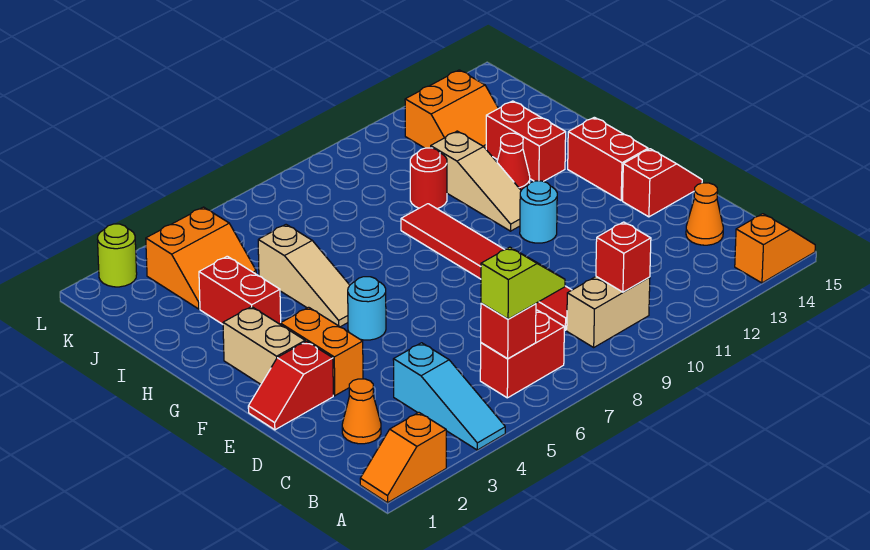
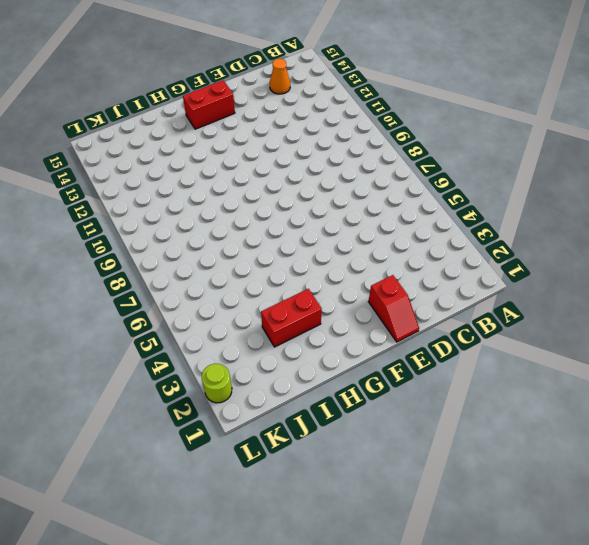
none -> orange 1x2 slope [360,412,446,503]
none -> cyan 1x3 slope [393,343,505,450]
none -> orange 1x2 slope [735,214,815,283]

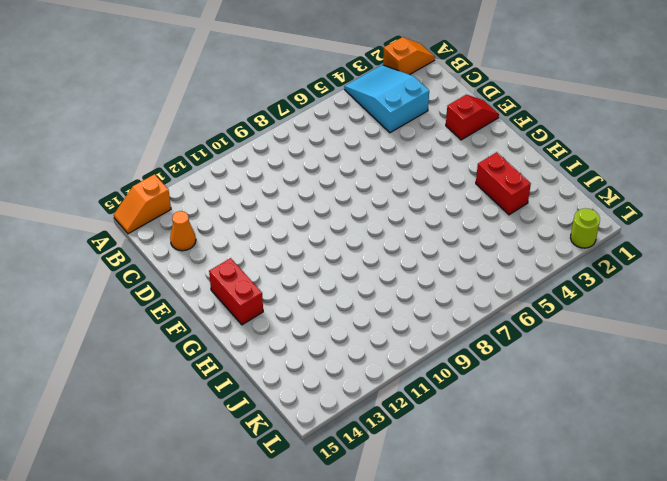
cyan 2x3 slope [344,65,429,133] -> cyan 1x3 slope [393,343,505,450]
none -> red 1x2 brick [480,310,564,398]
none -> tan 1x2 brick [567,277,650,347]
none -> orange 1x1 cone [342,379,381,444]

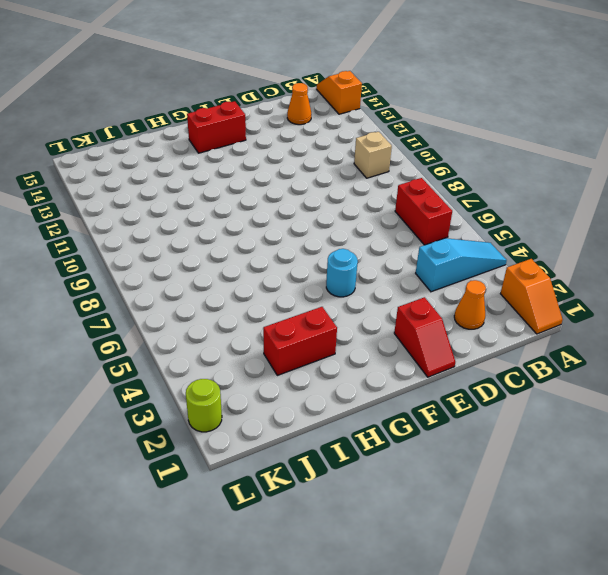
tan 1x1 brick [354,132,392,178] -> tan 1x2 brick [567,277,650,347]
none -> red 1x6 tile [401,204,571,330]
none -> orange 1x2 brick [280,307,363,396]
none -> red 1x2 slope [623,149,702,217]

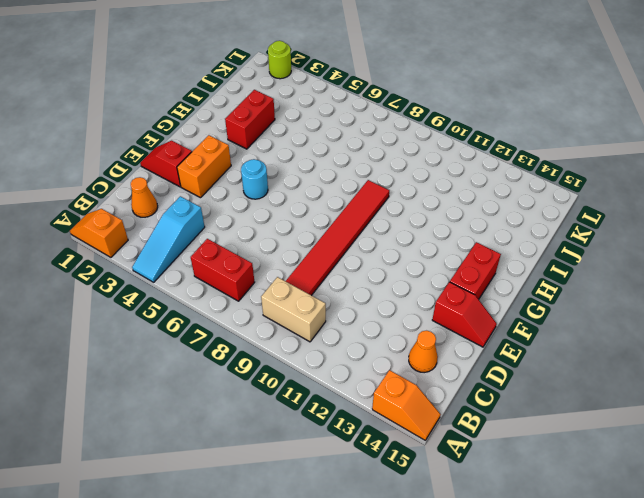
none -> tan 1x2 brick [223,307,305,384]
none -> cyan 1x1 round brick [520,181,557,243]
none -> tan 1x3 slope [258,225,350,327]

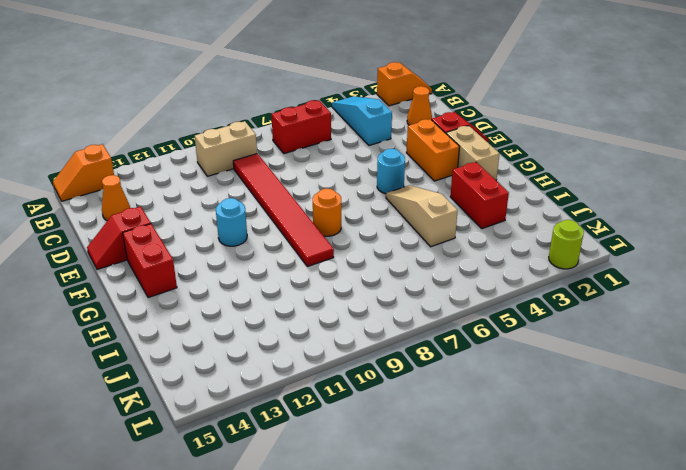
orange 1x1 round brick [313,189,341,236] -> none
none -> tan 1x3 slope [431,131,521,231]
none -> red 1x1 cone [497,133,530,190]
none -> red 1x2 brick [486,101,566,181]

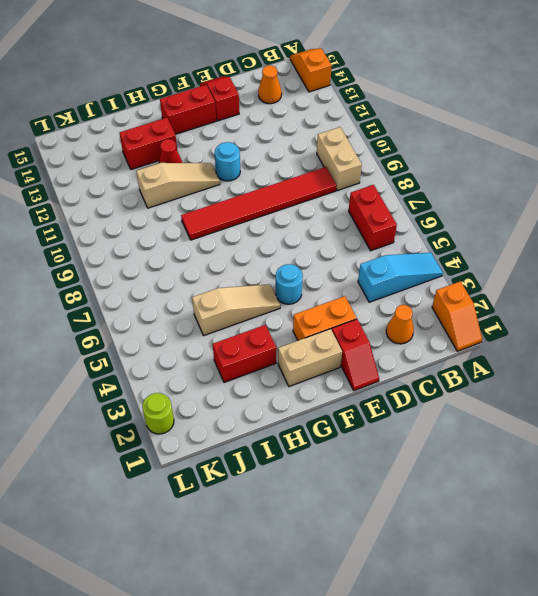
none -> red 1x1 round brick [410,148,447,209]
none -> orange 2x2 slope [146,207,256,309]
none -> orange 2x2 slope [405,70,498,149]

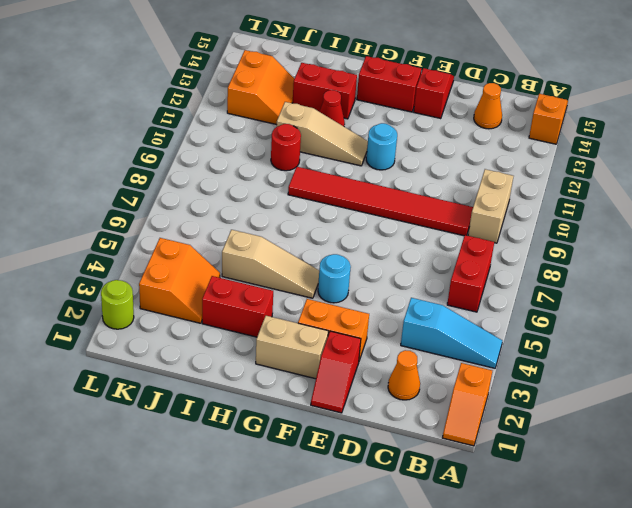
none -> red 1x1 brick [481,303,536,359]
none -> red 1x1 brick [596,222,651,292]
none -> lime 1x2 slope [481,247,565,319]

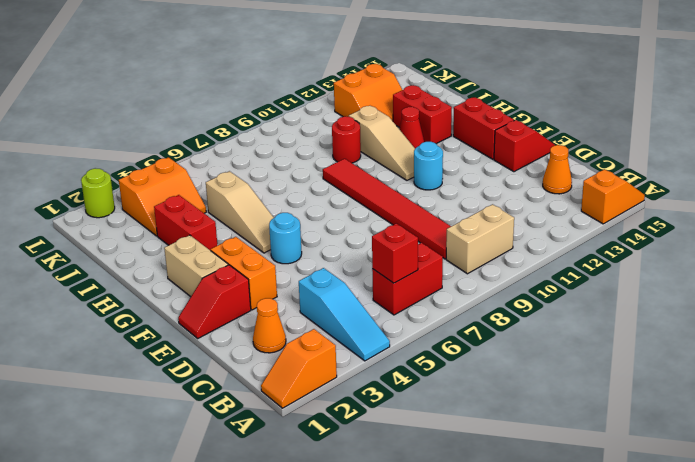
none -> red 1x1 brick [596,222,651,292]
none -> lime 1x2 slope [481,247,565,319]

